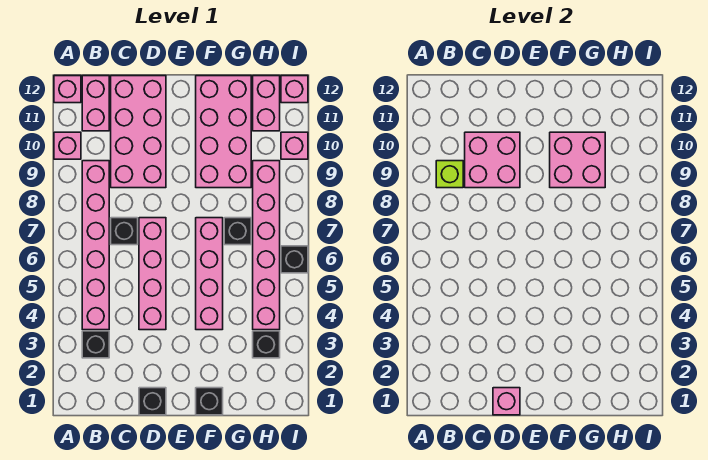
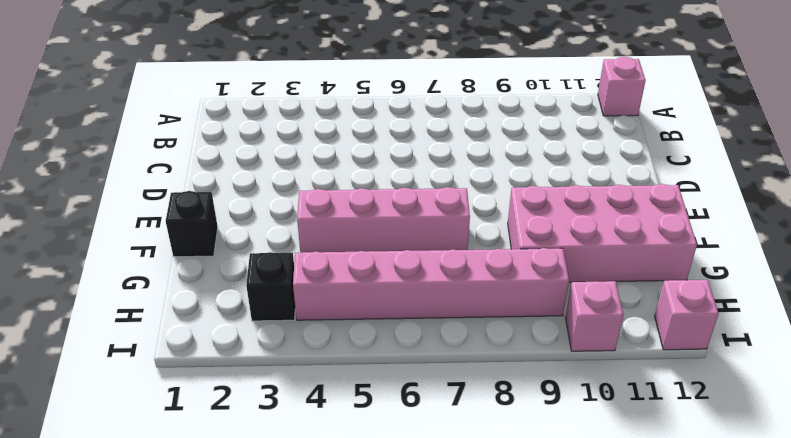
none -> pink 1x1 brick [54,132,81,159]
none -> black 1x1 brick [82,331,109,358]
none -> pink 1x6 brick [82,161,109,330]

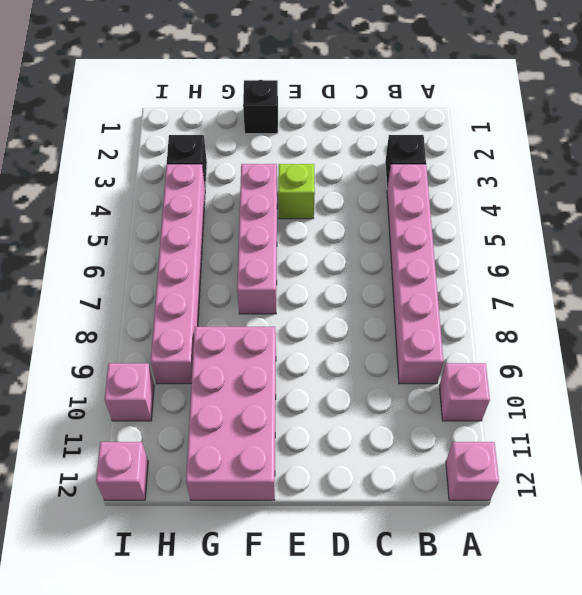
lime 1x1 brick [278,164,315,219] -> lime 1x1 brick moved to [436,161,463,188]
none -> pink 1x2 brick [82,76,109,131]
none -> black 1x1 brick [111,218,138,245]
none -> pink 2x4 brick [111,76,166,188]

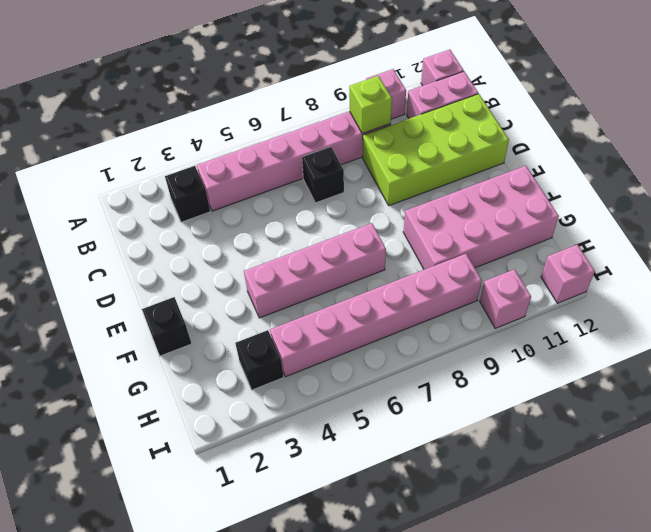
lime 2x4 brick [362,94,509,206] -> pink 2x4 brick [111,76,166,188]
none -> black 1x1 brick [139,388,166,415]
none -> pink 1x4 brick [139,218,166,330]
none -> black 1x1 brick [224,218,251,245]

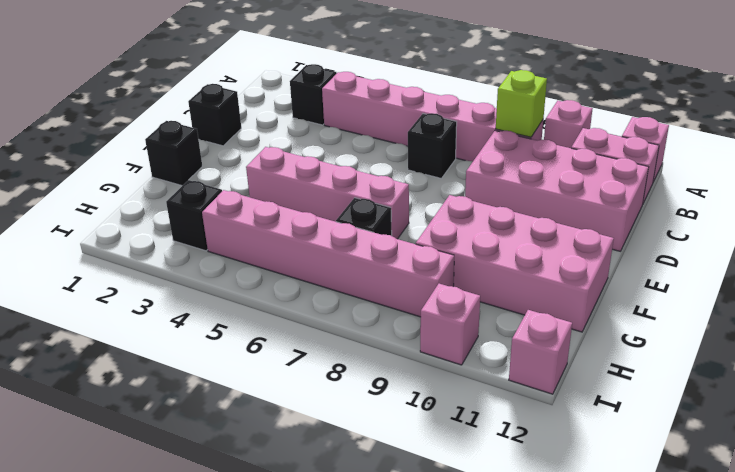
none -> pink 1x4 brick [139,218,166,330]
none -> pink 1x2 brick [253,76,280,131]
none -> black 1x1 brick [281,246,308,273]

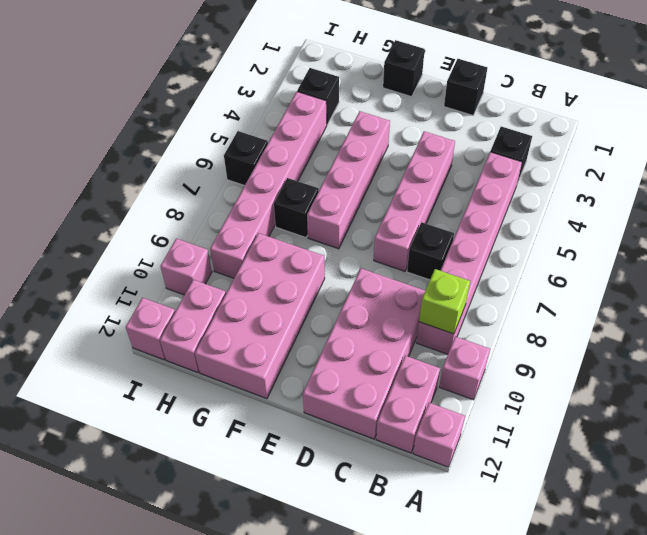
none -> pink 2x2 brick [465,132,520,188]
none -> pink 1x1 brick [493,388,520,415]
none -> pink 2x2 brick [550,132,605,188]

